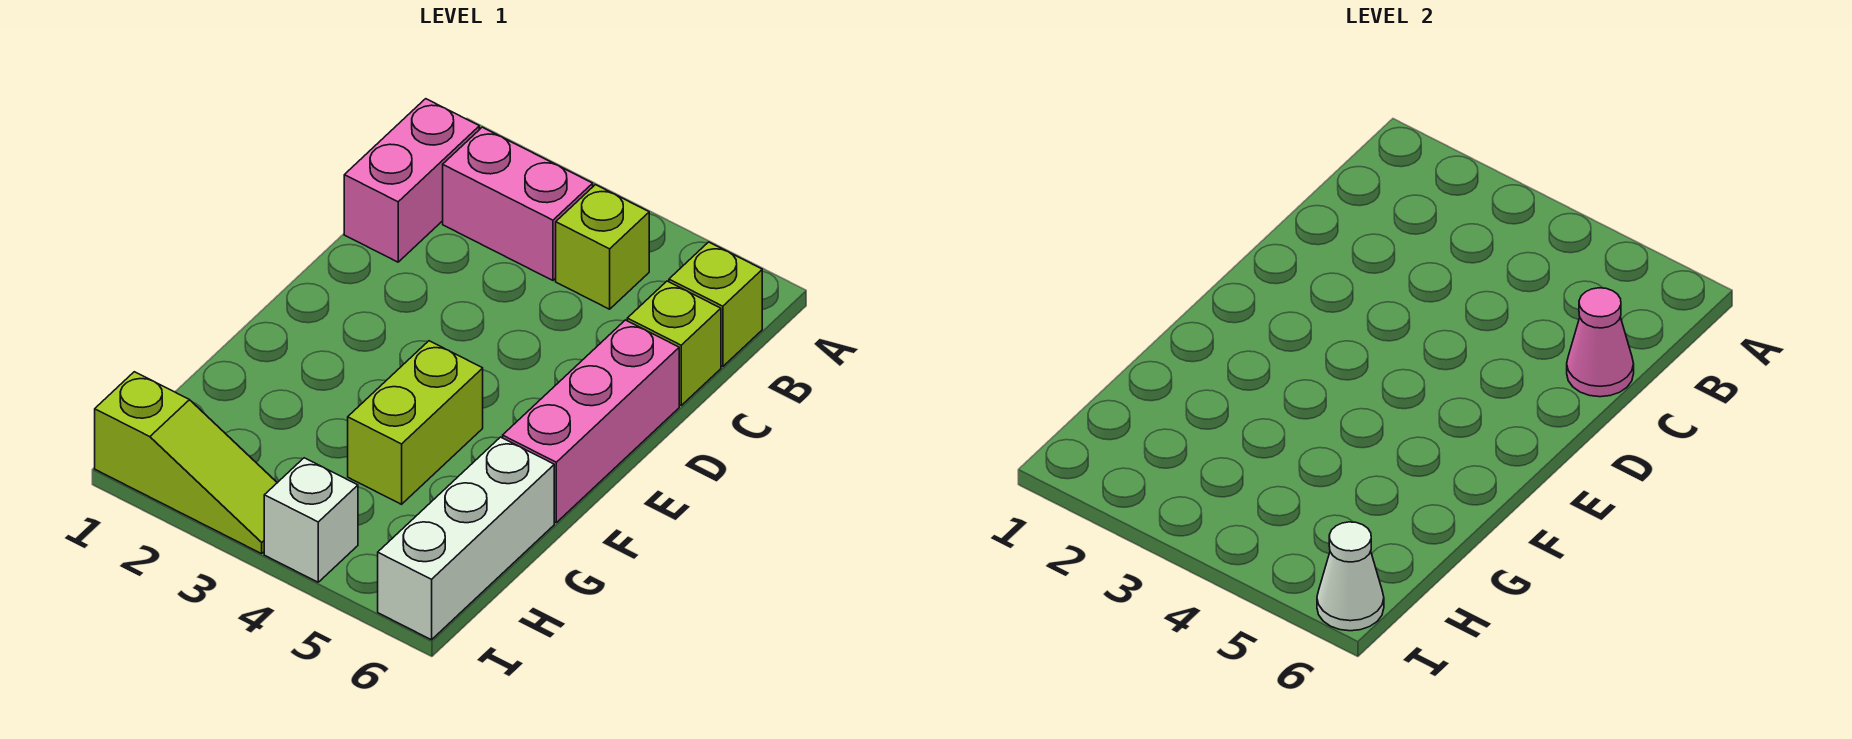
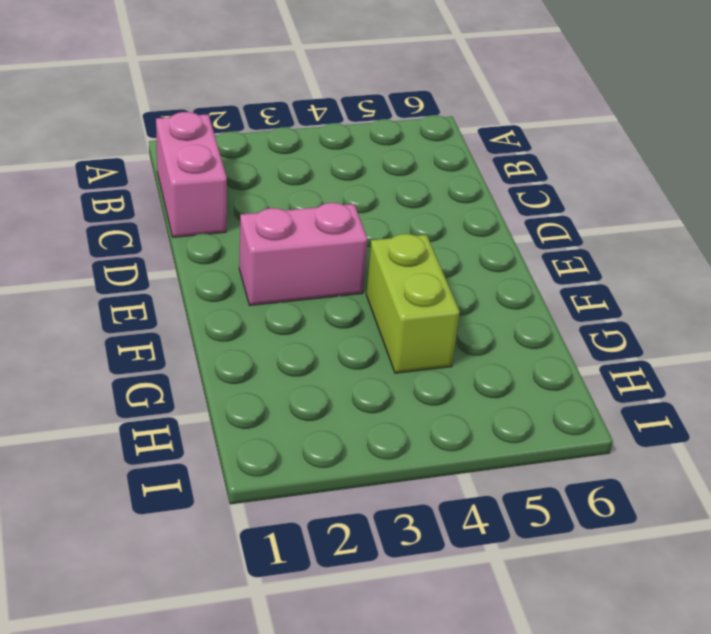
pink 1x2 brick [239,203,368,305] -> pink 1x2 brick moved to [443,127,593,280]
none -> lime 1x1 brick [556,185,649,309]
none -> lime 1x1 brick [669,242,762,367]
none -> lime 1x1 brick [627,281,721,405]

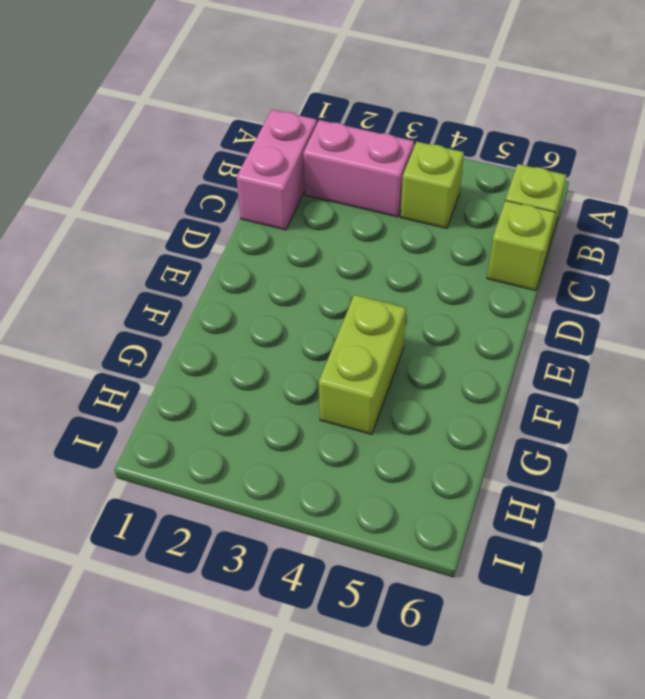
none -> pink 1x3 brick [503,320,679,522]
none -> white 1x3 brick [378,437,554,640]
none -> lime 1x3 slope [95,372,277,554]

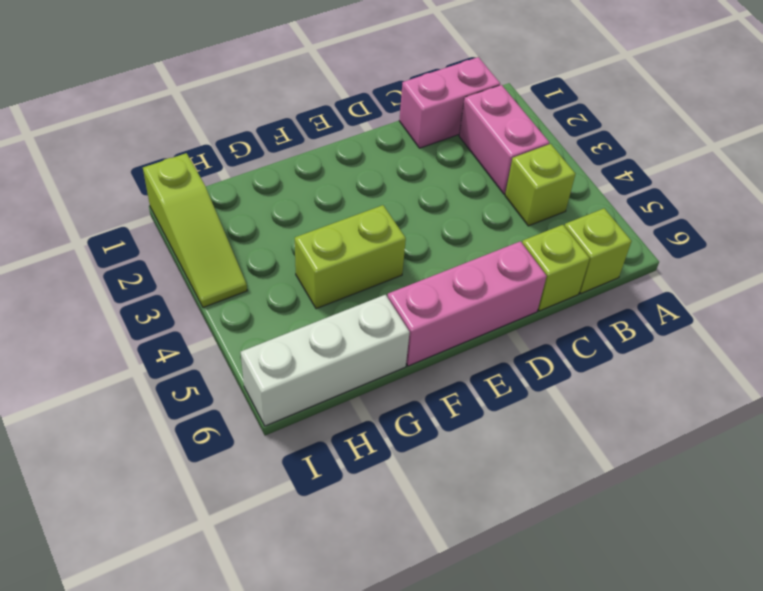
none -> white 1x1 brick [264,458,358,582]
none -> pink 1x1 cone [1567,288,1634,397]
none -> white 1x1 cone [1317,522,1384,631]

